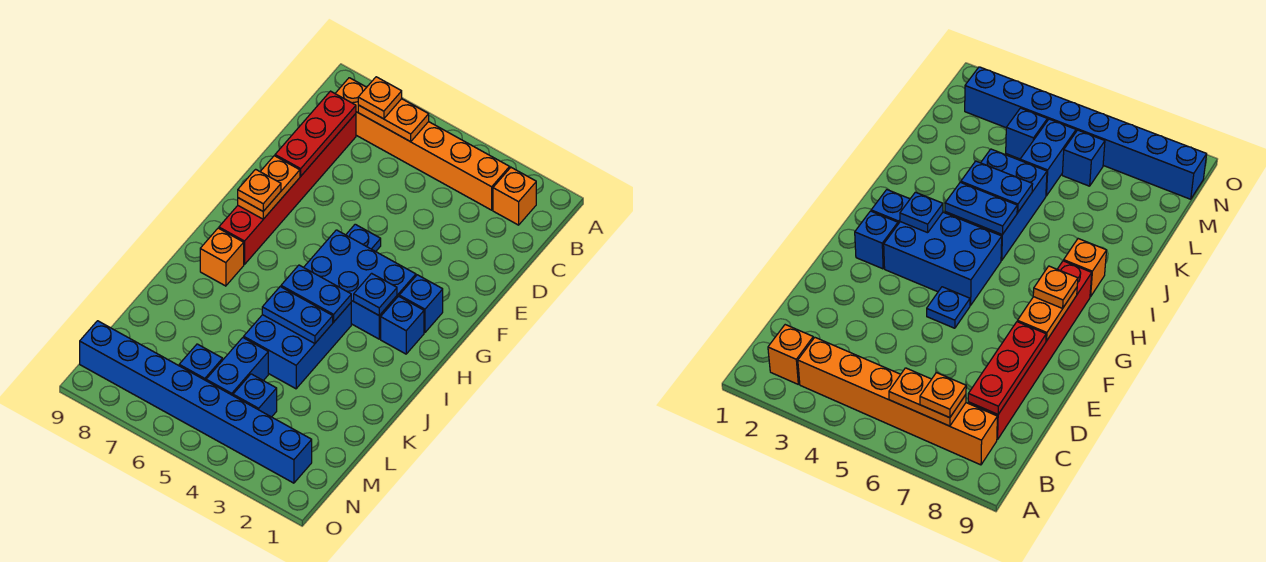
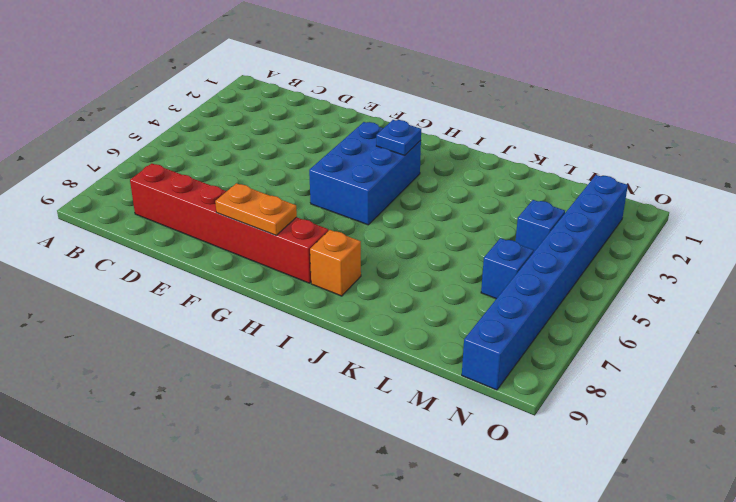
none -> orange 1x1 brick [493,167,536,225]
none -> orange 1x6 brick [335,78,510,210]
none -> blue 1x1 plate [346,224,381,252]

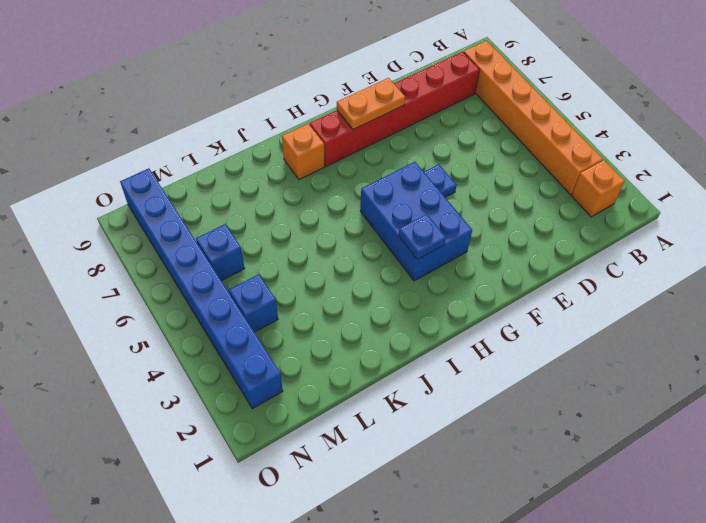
none -> blue 1x1 brick [399,275,443,333]
none -> blue 1x1 brick [381,296,424,354]
none -> blue 2x3 brick [244,303,351,389]

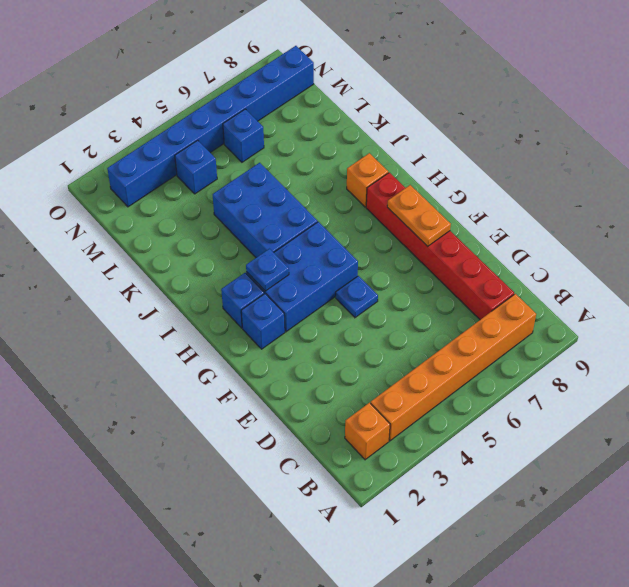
none -> blue 1x2 brick [206,338,268,395]
none -> orange 1x2 plate [358,99,429,142]
none -> red 1x3 plate [275,91,356,176]

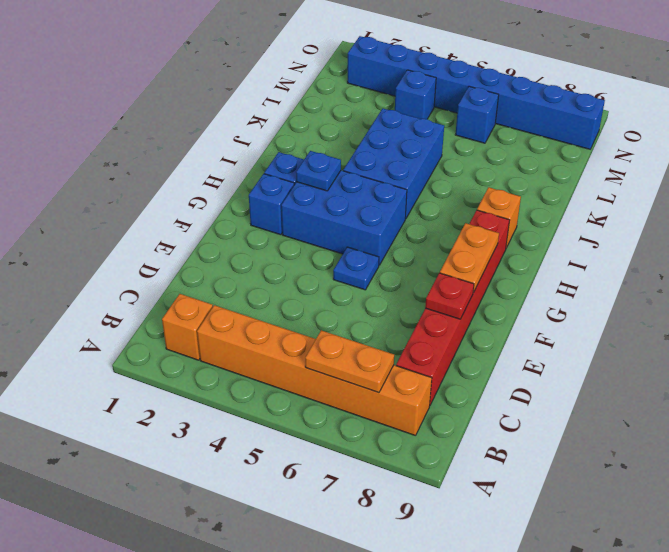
red 1x1 plate [425,273,474,319] -> red 1x3 plate [275,91,356,176]
none -> blue 1x2 brick [206,338,268,395]
none -> blue 1x2 plate [281,265,351,322]
none -> blue 1x2 plate [262,287,333,343]

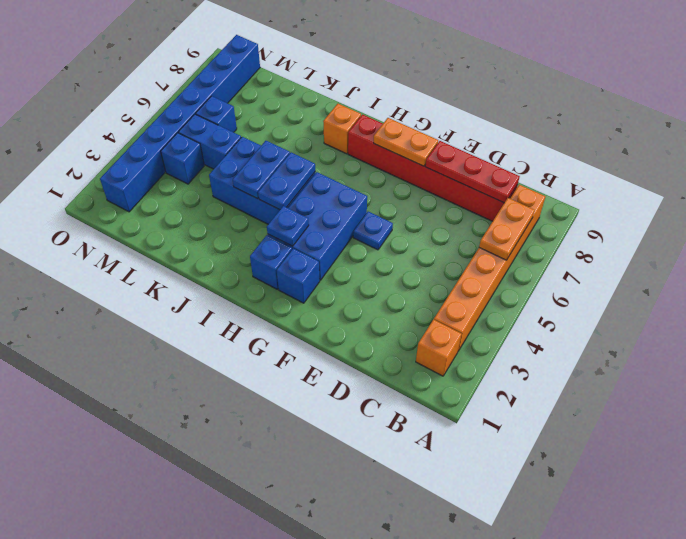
none -> orange 1x1 plate [358,77,402,119]
none -> orange 1x1 plate [238,169,281,211]

